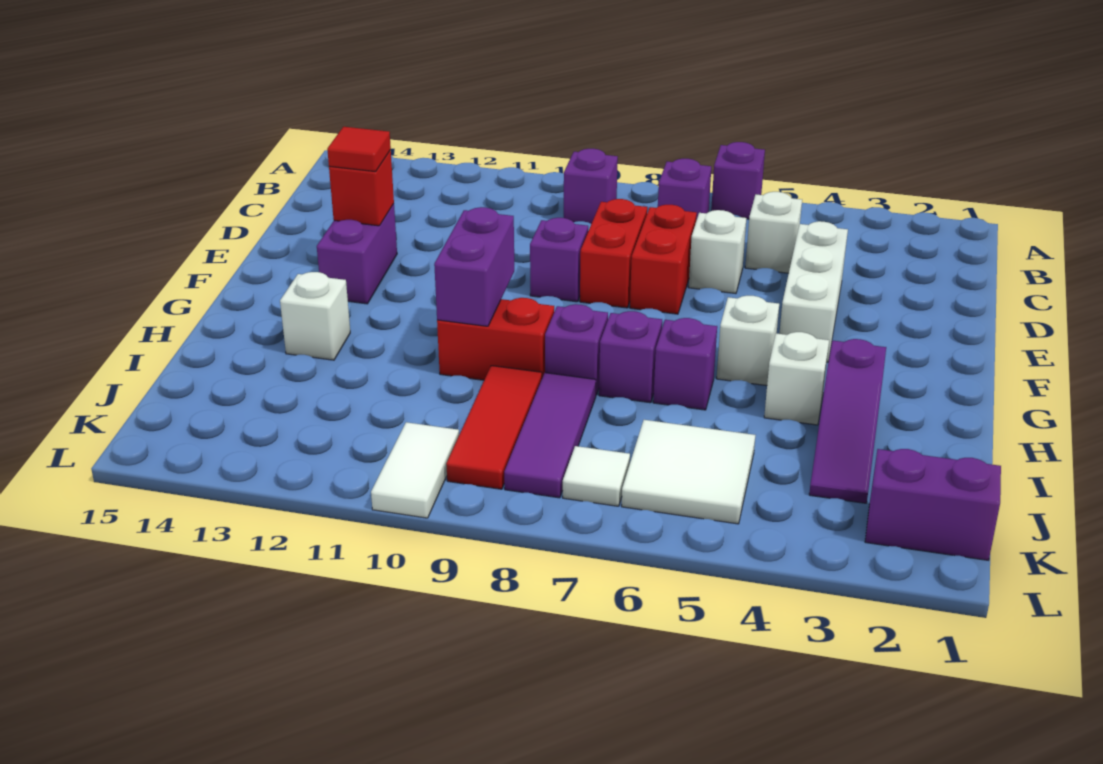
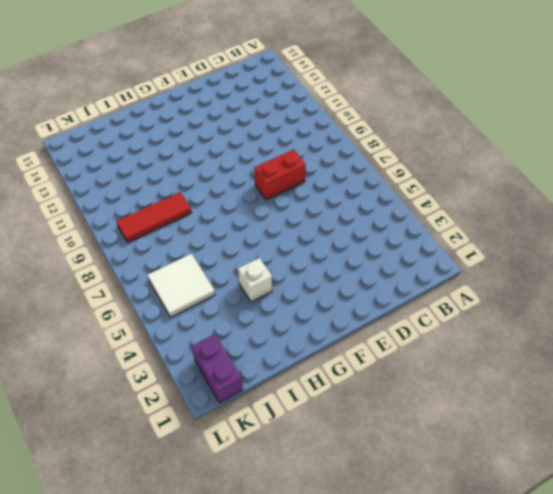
none -> purple 1x1 brick [711,142,765,219]
none -> purple 1x1 brick [658,159,711,220]
none -> purple 1x1 brick [564,149,618,224]

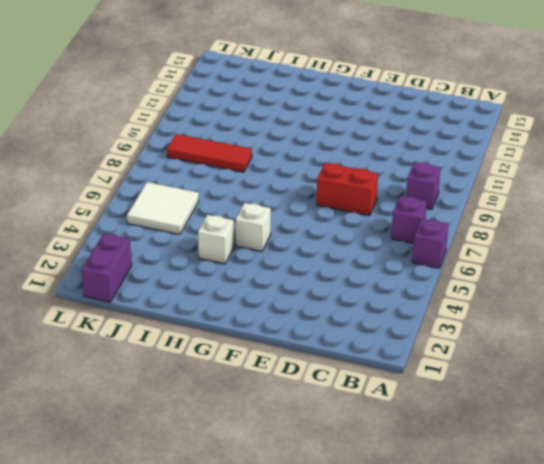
none -> white 1x1 brick [745,192,802,273]
none -> white 1x3 brick [779,221,848,362]
none -> white 1x1 brick [689,210,747,294]

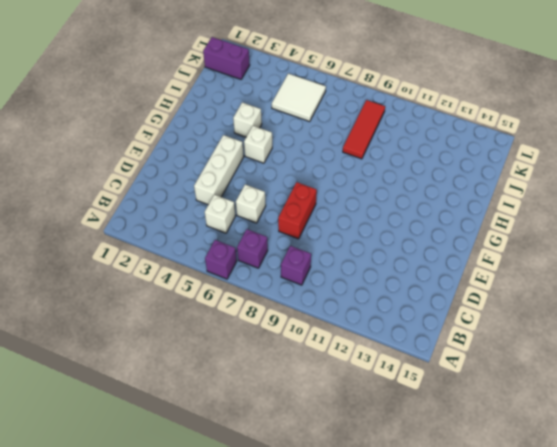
none -> red 1x2 brick [630,205,697,314]
none -> purple 1x1 brick [530,218,588,302]
none -> purple 1x2 brick [317,204,397,304]

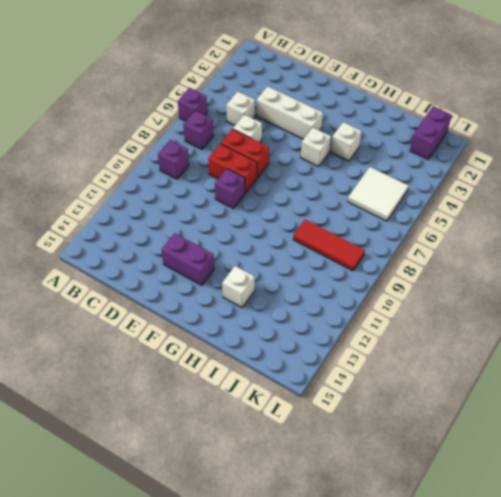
none -> purple 1x3 slope [809,339,886,503]
none -> purple 1x1 brick [653,318,717,410]
none -> purple 1x1 brick [599,311,662,403]

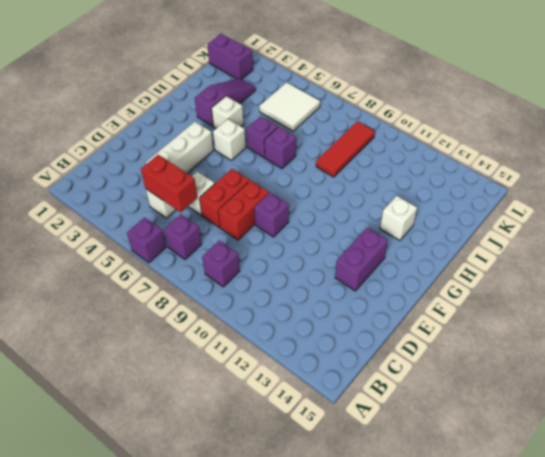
red 1x2 brick [141,155,197,212] -> red 1x2 brick moved to [437,298,554,380]
none -> purple 1x1 brick [545,304,608,395]
none -> purple 1x3 tile [504,373,596,498]
none -> white 1x1 tile [563,446,630,506]

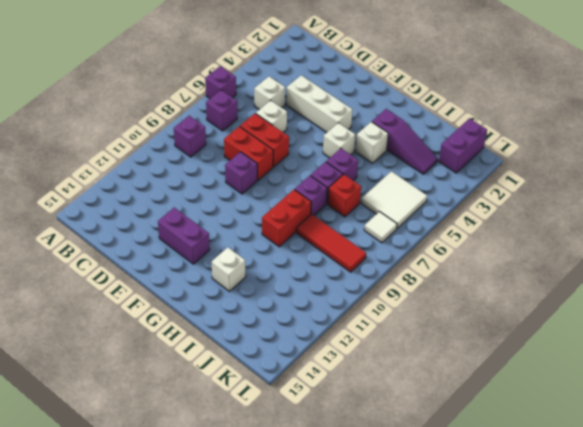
red 1x1 brick [328,174,361,217] -> red 1x1 brick moved to [329,150,394,226]
none -> purple 1x3 tile [504,373,596,498]
none -> white 1x2 tile [371,422,459,518]
none -> purple 1x2 brick [434,207,514,326]

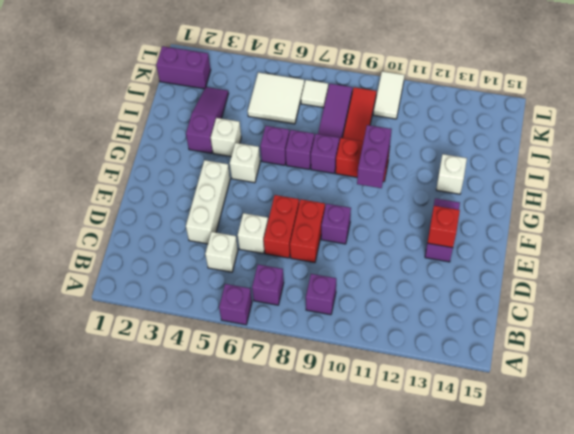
none -> red 1x1 tile [327,127,391,172]

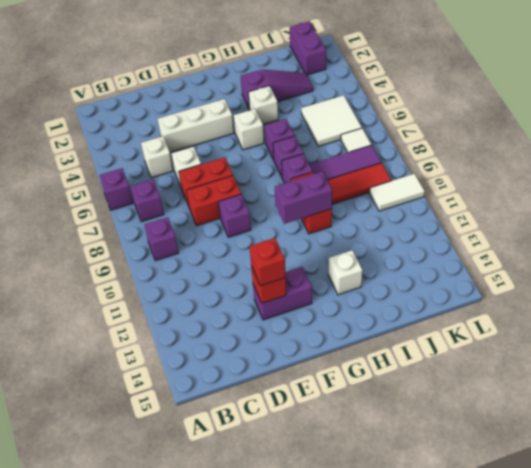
red 1x1 brick [250,238,286,286] -> red 1x1 tile [327,127,391,172]

